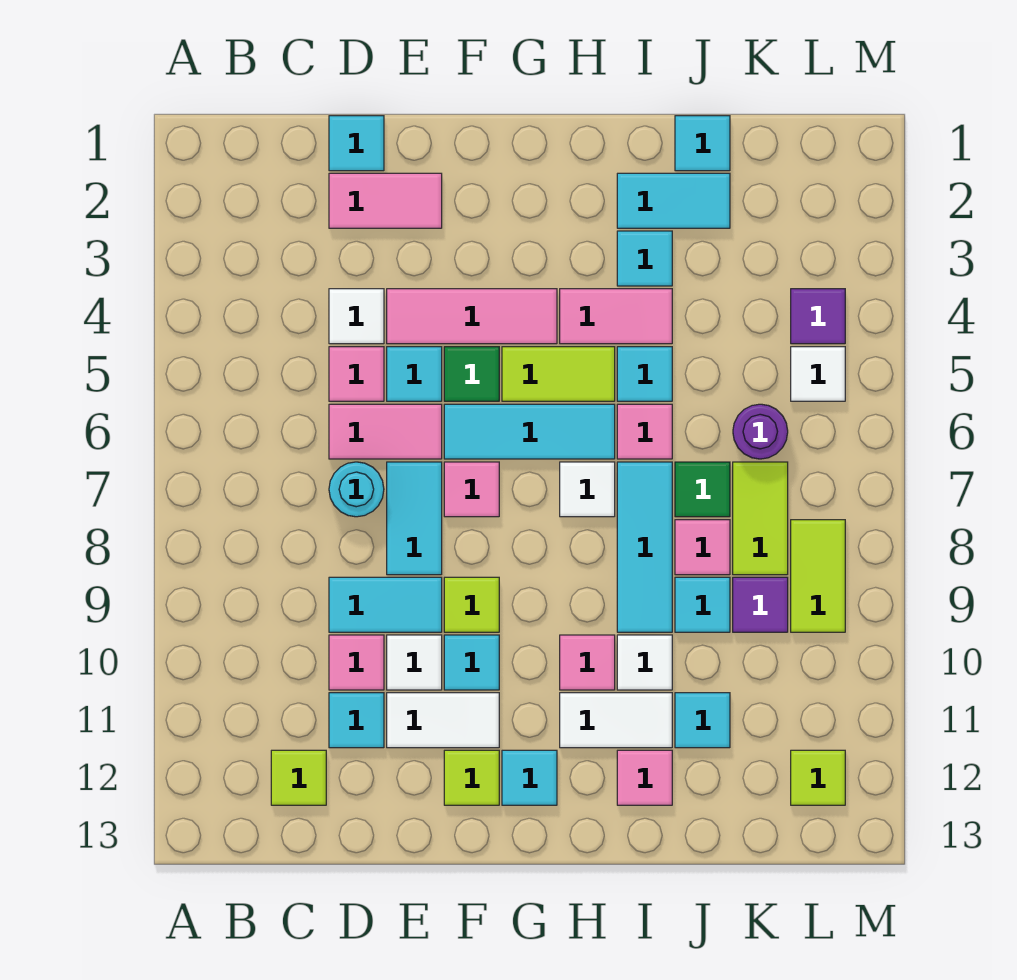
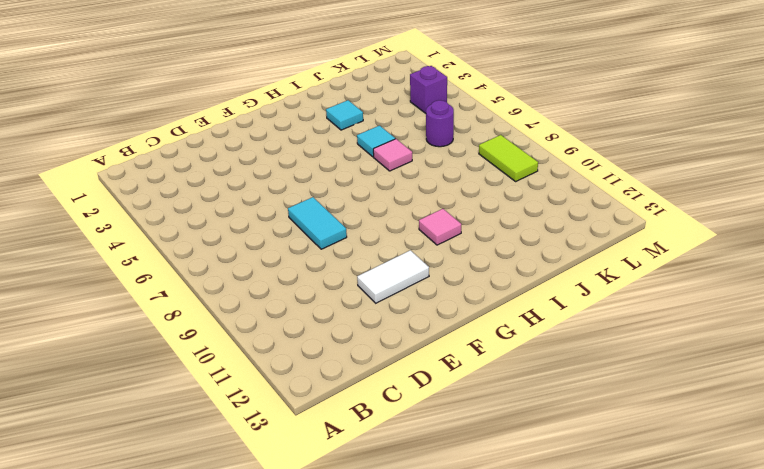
purple 1x1 brick [410,66,447,113] -> purple 1x1 tile [791,289,845,344]
none -> lime 1x1 tile [271,750,326,805]
none -> cyan 1x1 tile [329,116,384,171]
none -> pink 1x2 tile [329,173,442,228]
none -> white 1x1 tile [329,289,384,344]

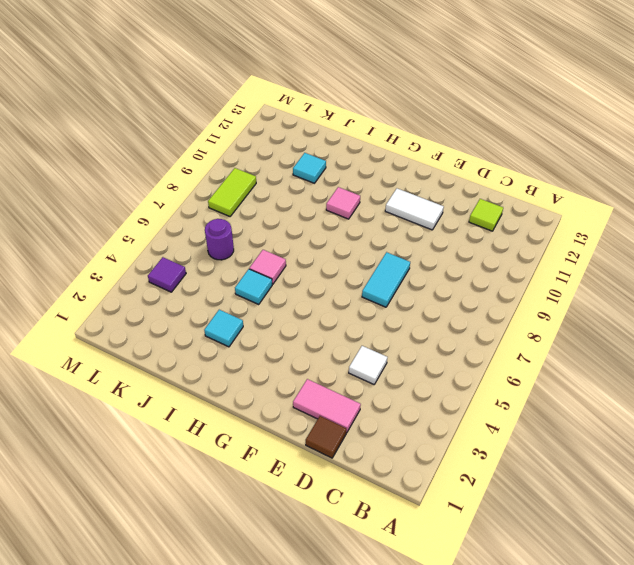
brown 1x1 tile [306,416,346,458] -> cyan 1x1 tile [329,116,384,171]
none -> pink 1x1 tile [329,347,384,401]
none -> pink 1x2 tile [329,404,442,459]
none -> cyan 1x1 round brick [329,462,384,517]
none -> cyan 1x2 tile [329,577,442,632]

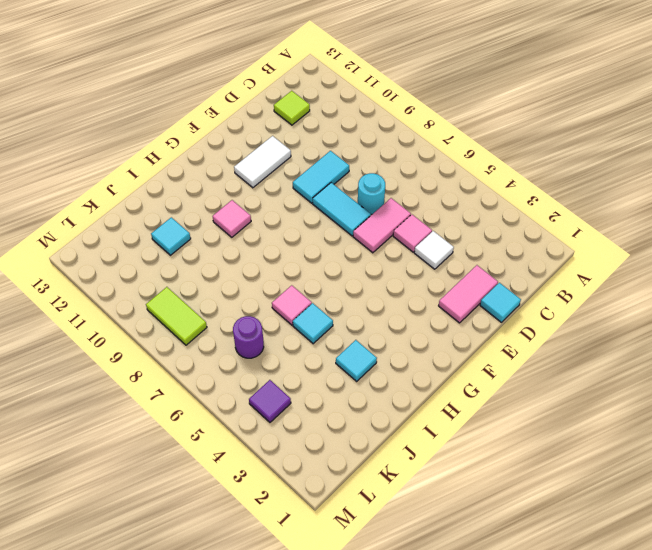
none -> pink 1x1 tile [329,635,384,690]
none -> cyan 1x1 tile [329,693,384,748]
none -> pink 1x3 tile [387,289,557,344]
none -> cyan 1x1 tile [387,347,442,401]

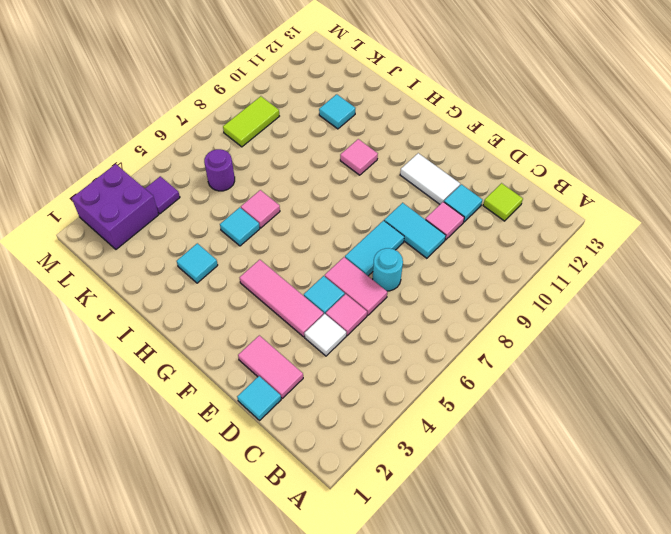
purple 2x2 brick [72,164,159,249] -> none
none -> white 1x1 tile [387,635,442,690]
none -> green 1x1 tile [444,347,499,401]
none -> cyan 1x3 tile [444,404,615,459]
none -> pink 1x1 tile [444,462,499,517]

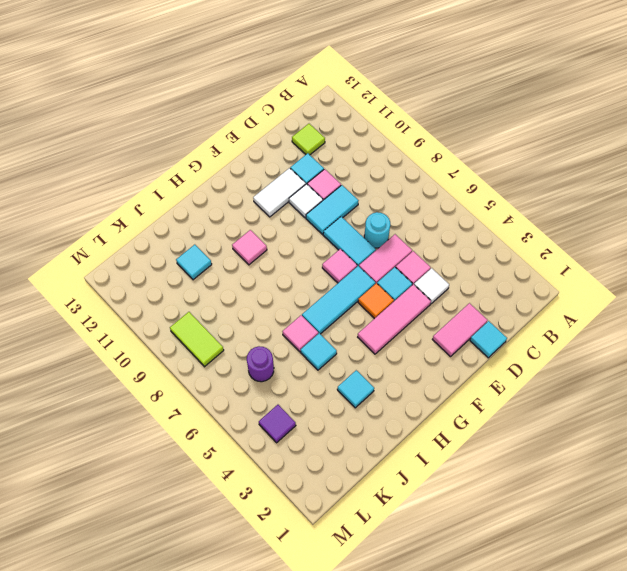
orange 1x1 tile [358,283,394,319] -> green 1x1 tile [444,347,499,401]
none -> lime 1x1 tile [444,577,499,632]
none -> cyan 1x1 tile [444,635,499,690]
none -> lime 1x1 tile [444,750,499,805]
none -> lime 1x2 tile [502,347,615,401]

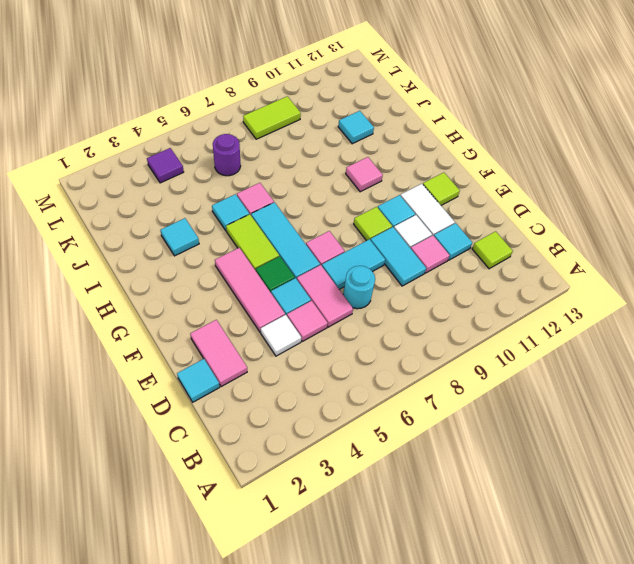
none -> cyan 1x1 tile [502,750,557,805]
none -> pink 1x2 tile [560,289,672,344]
none -> white 1x1 tile [560,462,615,517]
none -> white 1x2 tile [560,693,672,748]

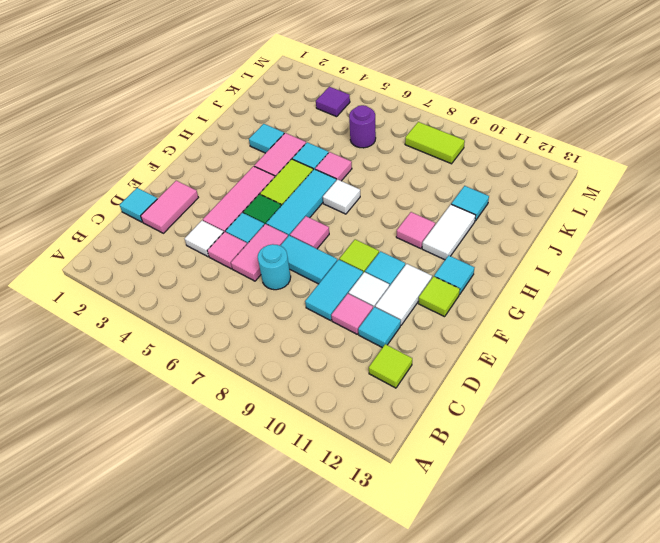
none -> cyan 1x2 tile [617,173,730,228]
none -> cyan 1x3 tile [617,462,672,632]
none -> white 1x1 tile [617,635,672,690]
none -> pink 1x1 tile [617,750,672,805]

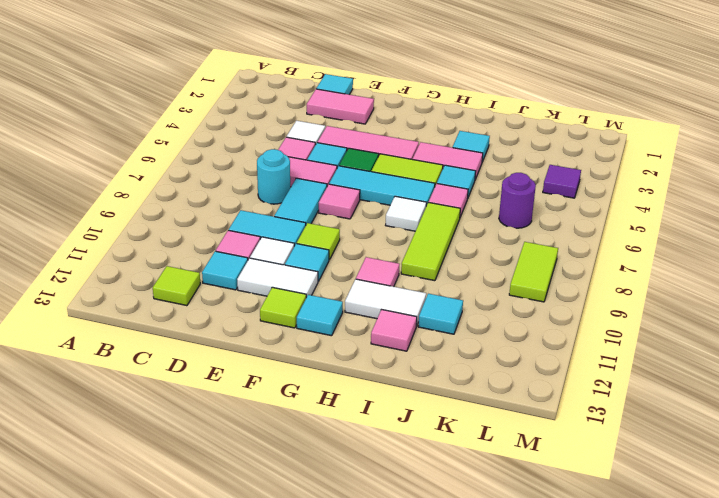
lime 1x3 tile [401,202,460,281] -> cyan 1x3 tile [617,462,672,632]
none -> cyan 1x2 tile [617,173,730,228]
none -> white 1x1 tile [617,635,672,690]
none -> cyan 1x1 tile [675,116,730,171]
none -> green 1x1 tile [675,462,730,517]

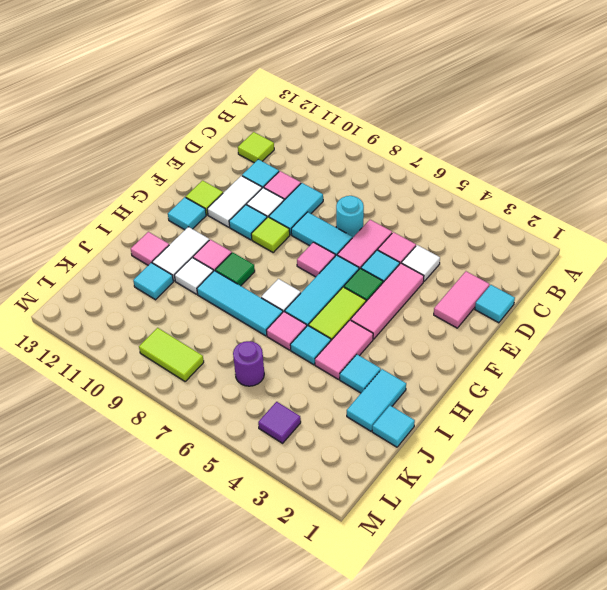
green 1x1 tile [215,252,255,286] -> green 1x1 tile moved to [675,462,730,517]
none -> pink 1x1 tile [675,520,730,575]
none -> cyan 1x1 tile [675,577,730,632]
none -> lime 1x2 tile [733,462,788,575]
none -> purple 1x1 tile [733,577,788,632]

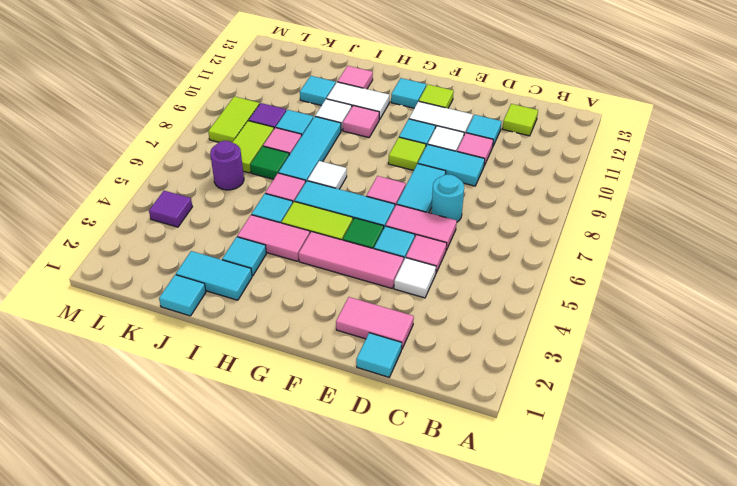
none -> white 1x1 tile [791,347,845,401]
none -> lime 1x1 tile [791,750,845,805]

